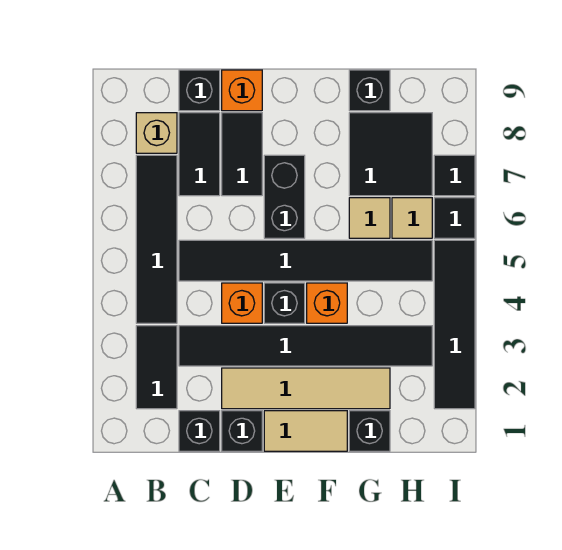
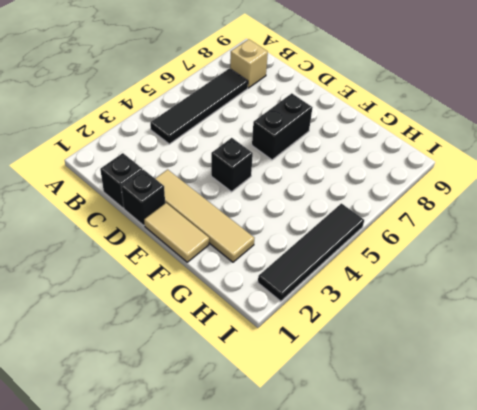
none -> black 1x2 tile [136,326,177,409]
none -> black 1x6 tile [179,326,432,366]
none -> black 1x6 tile [179,240,432,281]

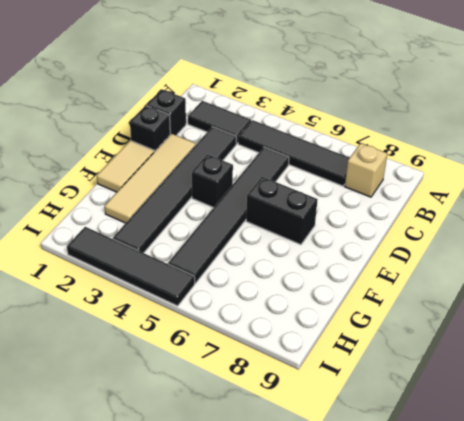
none -> black 1x2 tile [179,113,220,196]
none -> black 1x1 brick [179,70,220,111]
none -> orange 1x1 brick [222,283,262,323]

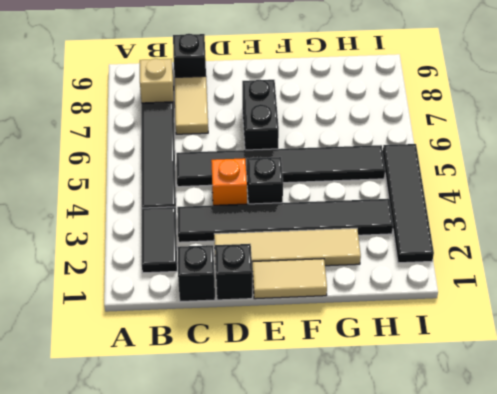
tan 1x2 tile [175,76,208,134] -> black 1x2 tile [179,113,220,196]
none -> black 1x2 tile [222,113,262,196]
none -> orange 1x1 brick [222,70,262,111]
none -> orange 1x1 brick [307,283,347,323]

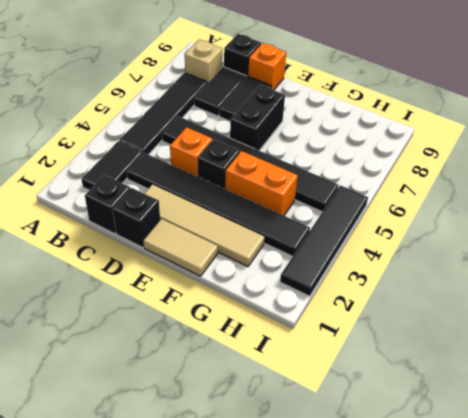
orange 1x2 brick [225,151,298,215] -> orange 1x1 brick [307,283,347,323]
none -> black 1x1 brick [349,411,390,451]
none -> tan 1x1 tile [349,198,390,238]
none -> black 2x2 tile [349,113,432,196]

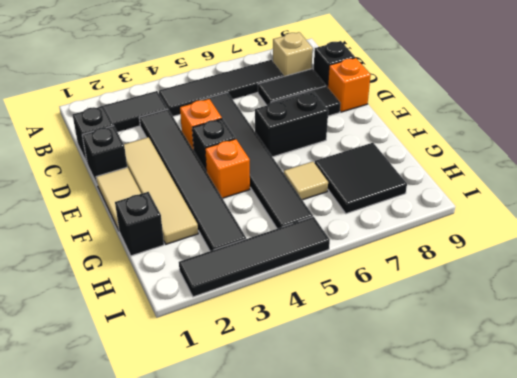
none -> black 1x1 brick [349,70,390,111]
none -> tan 1x1 tile [392,198,432,238]
none -> black 1x1 tile [434,198,475,238]

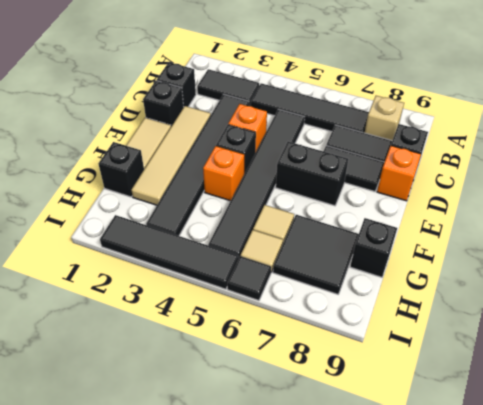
none -> black 1x1 tile [434,155,475,196]

